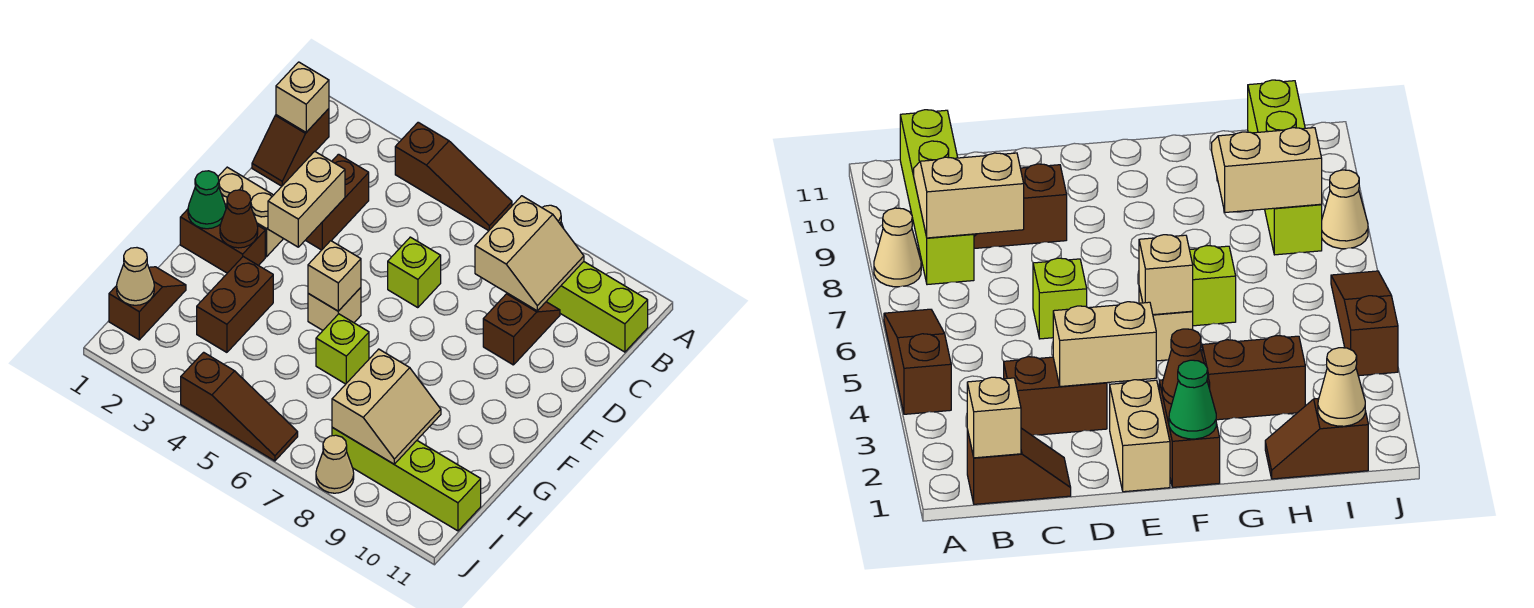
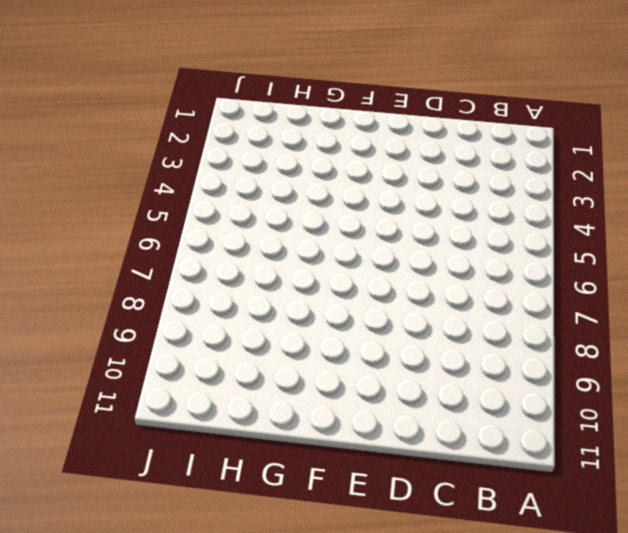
none -> brown 1x3 slope [395,122,512,231]
none -> tan 1x1 cone [874,208,921,287]
none -> brown 1x2 slope [252,109,329,186]

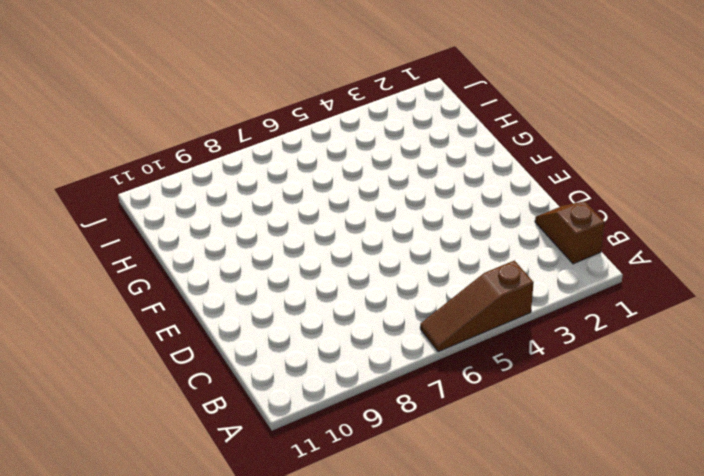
none -> tan 1x1 cone [874,208,921,287]
none -> lime 1x4 brick [546,262,648,352]
none -> brown 1x2 brick [306,154,369,250]

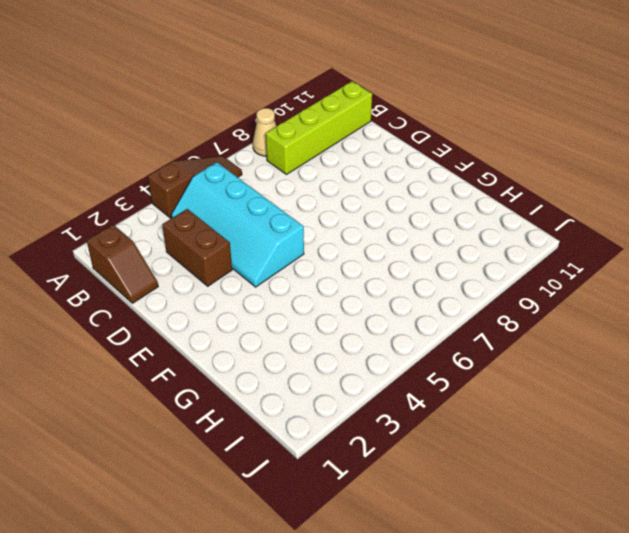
cyan 2x4 slope [171,162,304,287] -> none
none -> brown 1x2 slope [483,294,560,365]
none -> lime 1x1 brick [388,237,441,308]
none -> tan 1x2 brick [218,167,283,257]

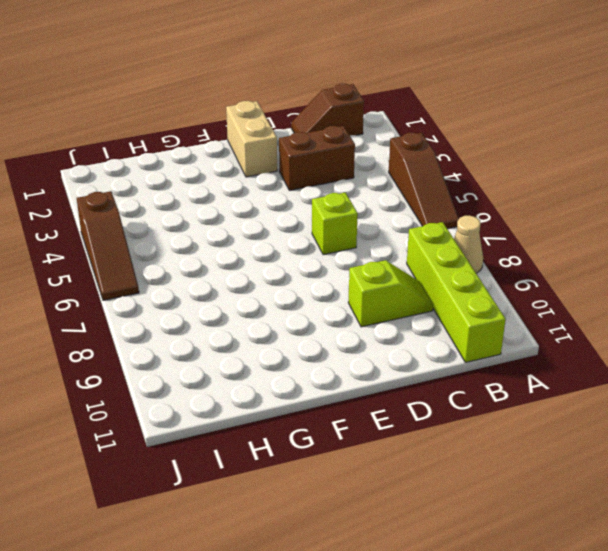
lime 1x2 slope [348,260,433,327] -> brown 1x2 slope [483,294,560,365]
none -> brown 1x2 brick [180,206,265,273]
none -> tan 1x1 brick [308,288,361,330]
none -> brown 1x2 brick [197,257,273,352]

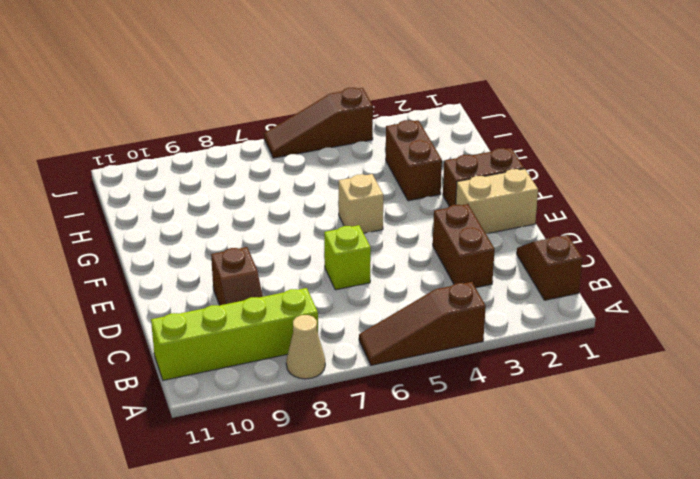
none -> lime 1x1 brick [316,314,369,384]
none -> brown 1x2 slope [109,267,186,340]
none -> lime 1x4 brick [332,427,481,531]

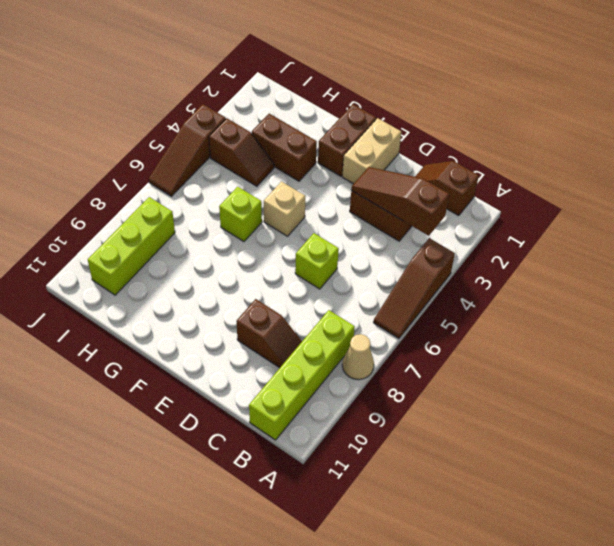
brown 1x3 slope [351,167,449,236] -> tan 1x2 brick [268,151,345,247]
brown 1x2 slope [209,118,274,186] -> brown 1x2 slope moved to [109,267,186,340]
lime 1x3 brick [88,197,175,295] -> lime 1x4 brick [332,427,481,531]
none -> tan 1x1 cone [316,435,354,493]
none -> tan 1x1 brick [276,62,329,132]
none -> tan 2x2 slope [475,196,584,311]

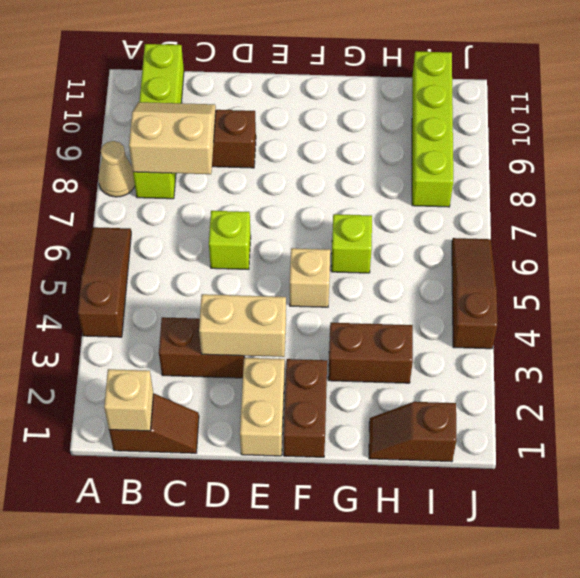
none -> tan 1x1 cone [316,435,354,493]
none -> green 1x1 cone [188,171,226,229]
none -> brown 1x1 cone [220,190,258,248]

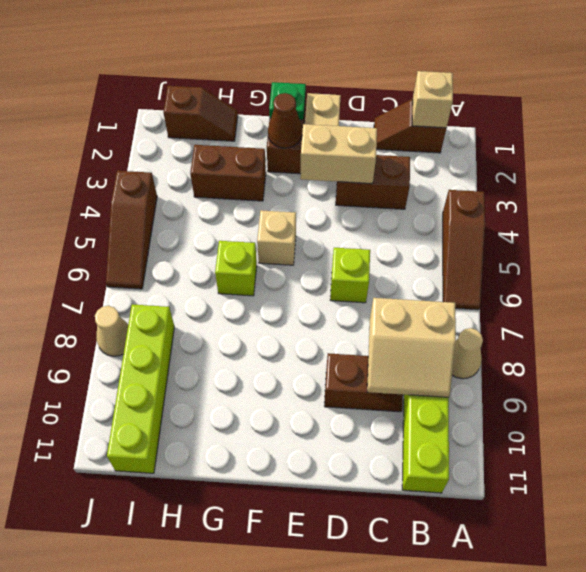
green 1x1 plate [269,82,306,120] -> green 1x1 cone [188,171,226,229]
none -> tan 1x1 brick [308,241,361,311]
none -> tan 2x2 slope [332,349,441,464]
none -> tan 1x1 cone [117,248,154,305]

